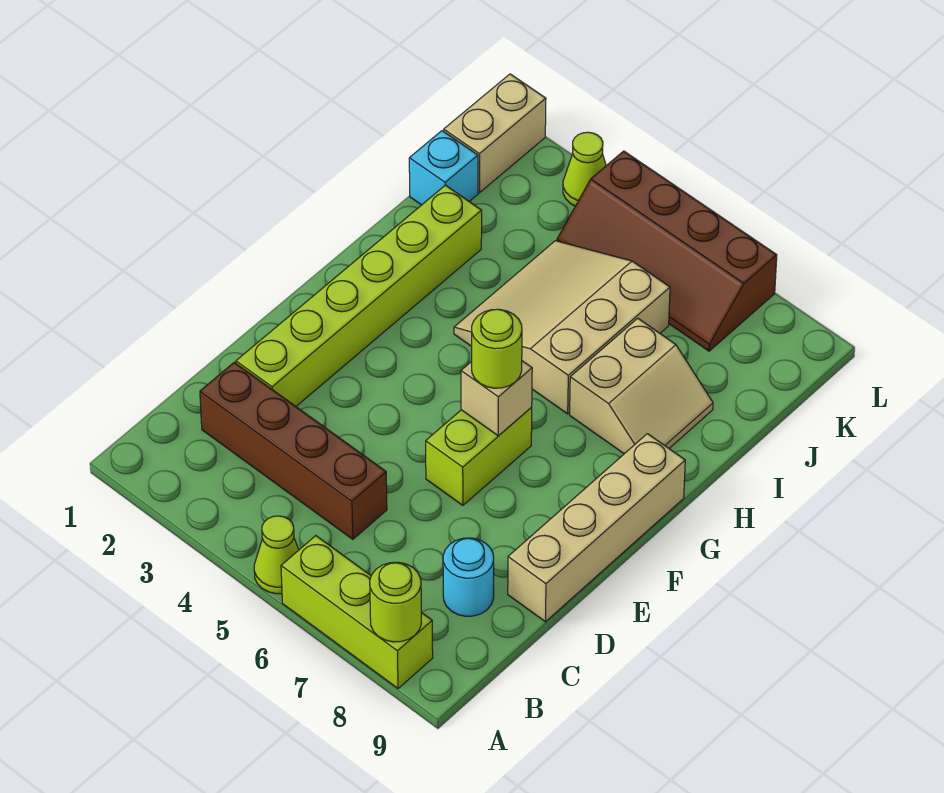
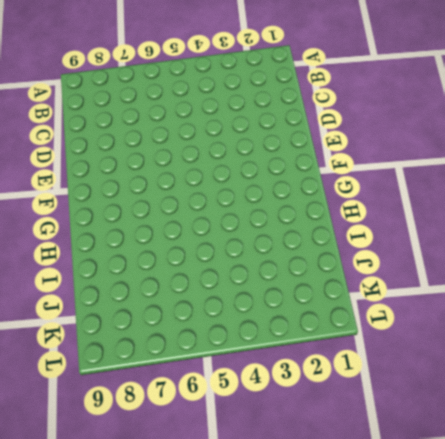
none -> lime 1x1 cone [254,516,299,594]
none -> lime 1x3 brick [281,536,433,689]
none -> brown 1x4 brick [200,362,387,539]

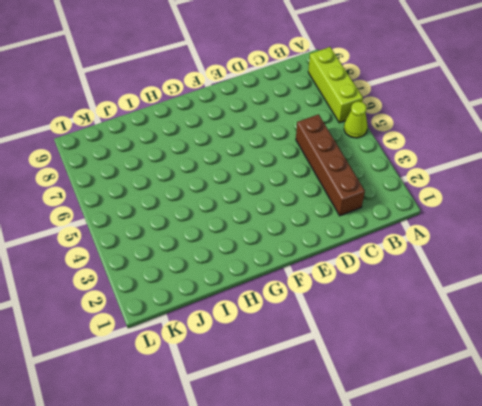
none -> cyan 1x1 round brick [443,538,494,616]
none -> lime 1x6 brick [236,185,482,406]
none -> tan 1x4 brick [508,434,685,622]

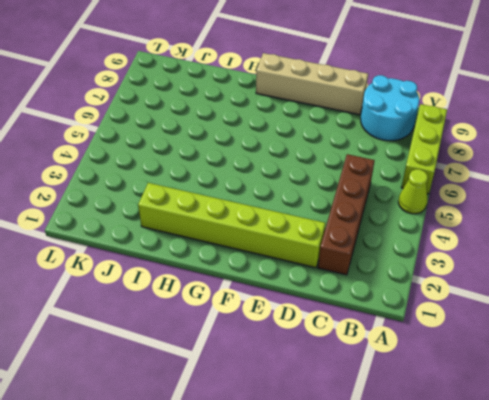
cyan 2x2 round brick [361,75,419,141] -> cyan 1x1 round brick [443,538,494,616]
none -> lime 1x2 brick [426,407,532,505]
none -> tan 3x3 slope [454,241,670,414]
none -> tan 2x2 slope [570,318,713,454]

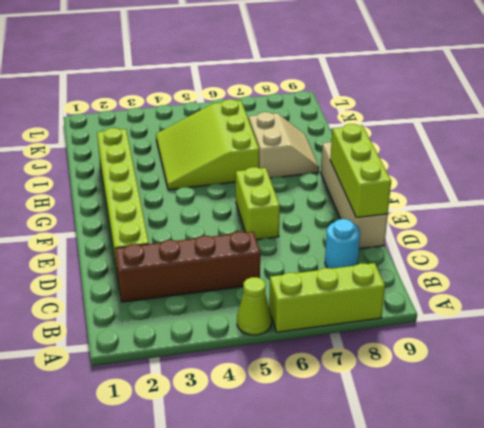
lime 1x3 brick [330,124,391,218] -> none
lime 3x3 slope [156,99,259,190] -> tan 3x3 slope [454,241,670,414]
none -> cyan 1x1 brick [409,131,478,205]
none -> tan 1x2 brick [444,74,546,193]
none -> brown 2x4 slope [557,151,777,351]

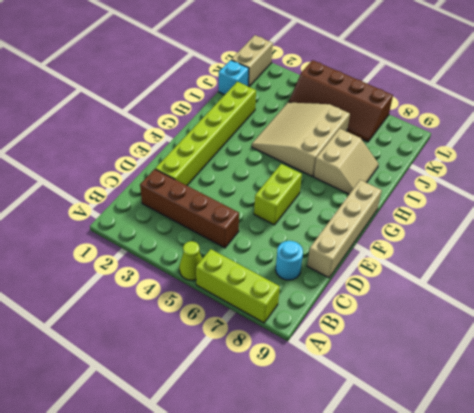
none -> lime 1x1 cone [563,132,606,206]
none -> lime 1x1 round brick [370,562,422,642]
none -> tan 1x1 brick [461,361,532,436]

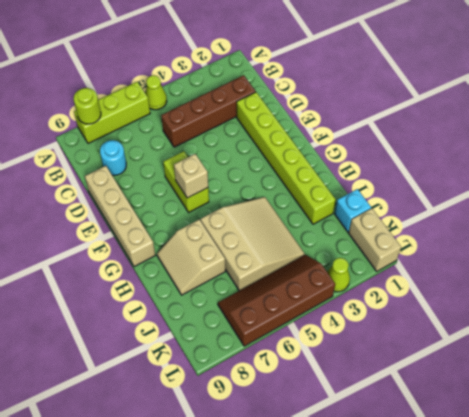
none -> lime 1x1 round brick [472,309,522,388]

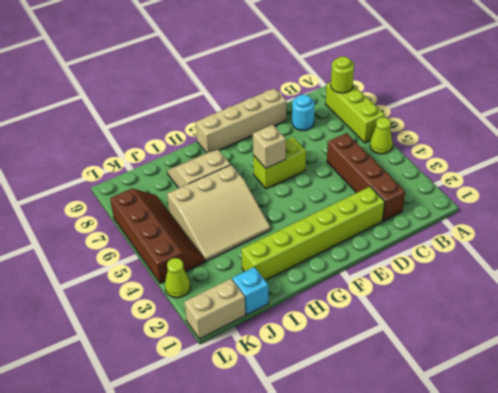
none -> lime 1x1 round brick [472,309,522,388]

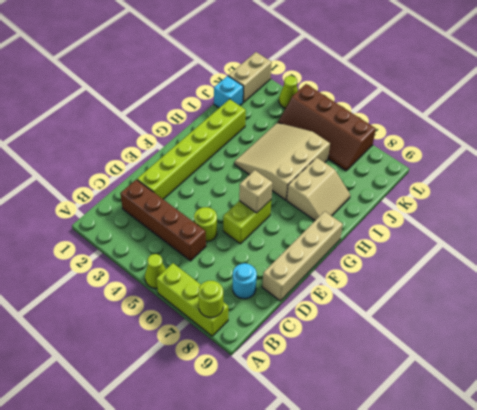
lime 1x1 round brick [194,207,217,242] -> lime 1x1 round brick moved to [472,309,522,388]

